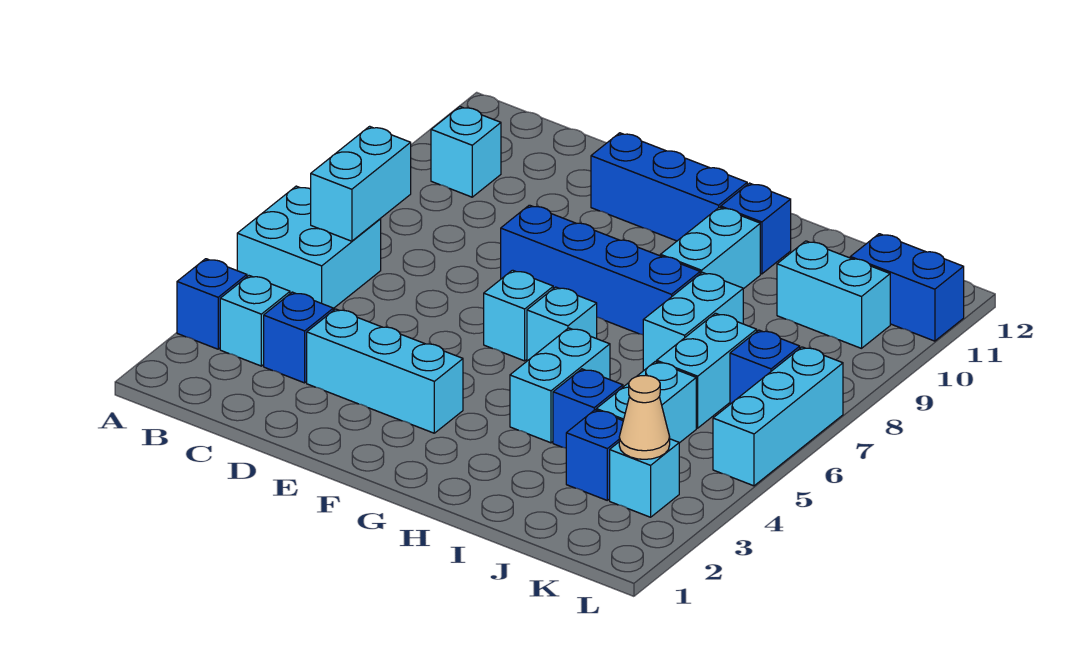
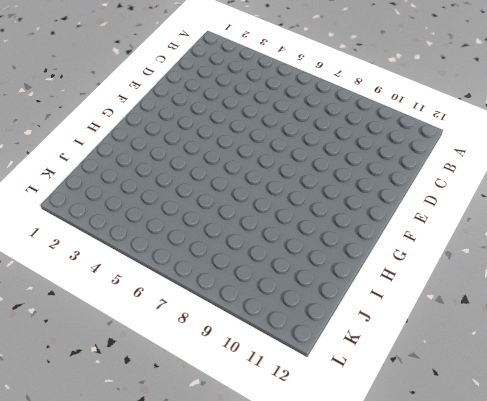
none -> blue 1x1 brick [177,259,247,349]
none -> cyan 2x2 brick [237,186,381,309]
none -> cyan 1x1 brick [220,276,290,366]

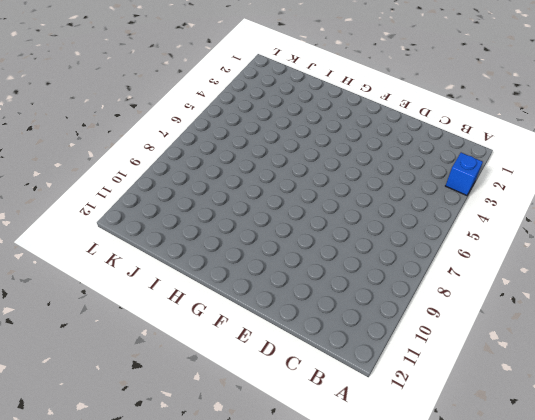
none -> cyan 2x2 brick [237,186,381,309]
none -> cyan 1x1 brick [220,276,290,366]
none -> cyan 1x1 brick [431,107,501,197]

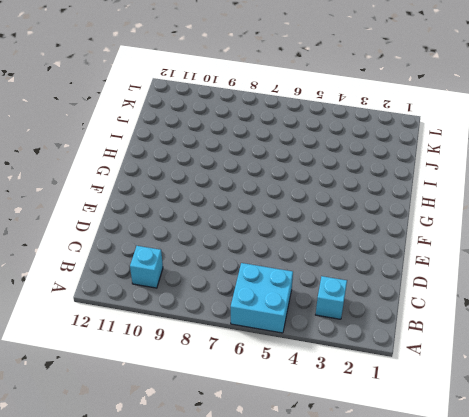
none -> blue 1x1 brick [177,259,247,349]
none -> blue 1x1 brick [264,292,333,383]
none -> cyan 1x3 brick [307,309,463,433]

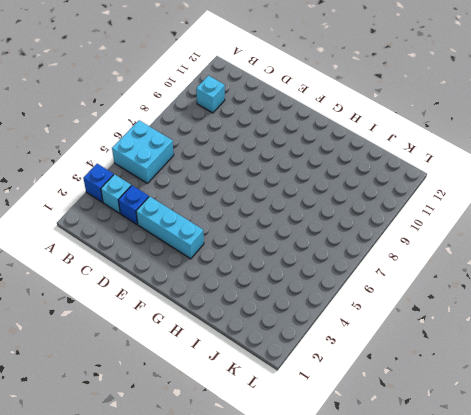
none -> blue 1x4 brick [501,205,700,335]
none -> blue 1x3 brick [591,133,747,241]
none -> cyan 1x1 brick [484,270,553,361]

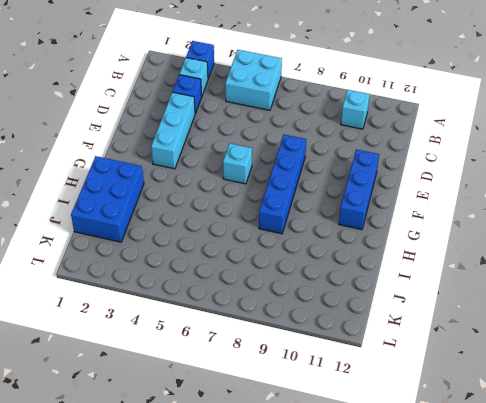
blue 2x3 brick [71,156,144,242] -> none
none -> cyan 1x1 brick [527,287,597,361]
none -> cyan 1x2 brick [510,328,610,443]
none -> cyan 1x2 brick [660,207,760,289]

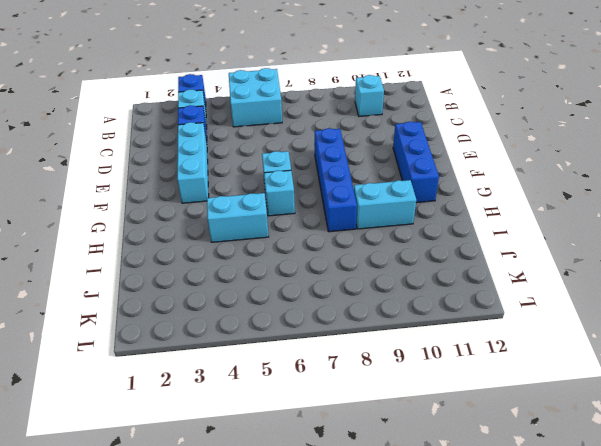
none -> blue 1x1 brick [721,183,791,274]
none -> blue 1x1 brick [553,369,623,448]
none -> cyan 1x2 brick [643,272,743,371]

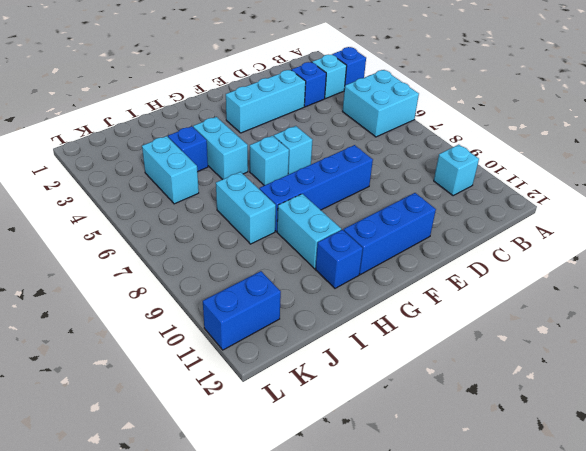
none -> blue 1x1 brick [566,410,623,500]
none -> cyan 1x2 brick [657,313,757,428]
none -> cyan 1x2 brick [777,241,890,348]

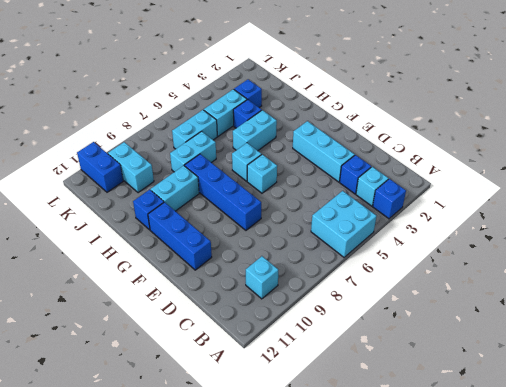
none -> cyan 1x1 brick [610,439,679,517]
none -> blue 1x1 brick [730,330,800,404]
none -> cyan 1x3 brick [713,347,843,486]

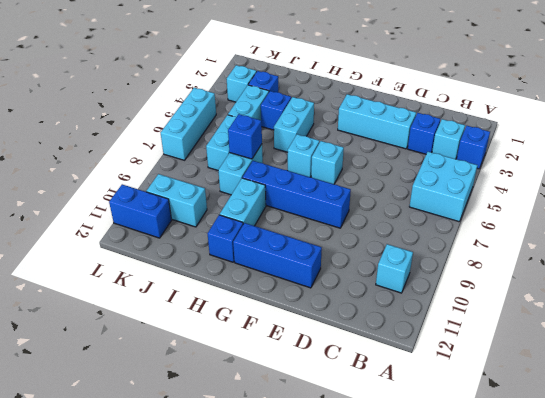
blue 1x1 brick [228,114,262,159] -> blue 1x1 brick moved to [730,330,800,404]
none -> cyan 1x2 brick [311,126,411,241]
none -> tan 1x1 cone [619,375,670,459]

